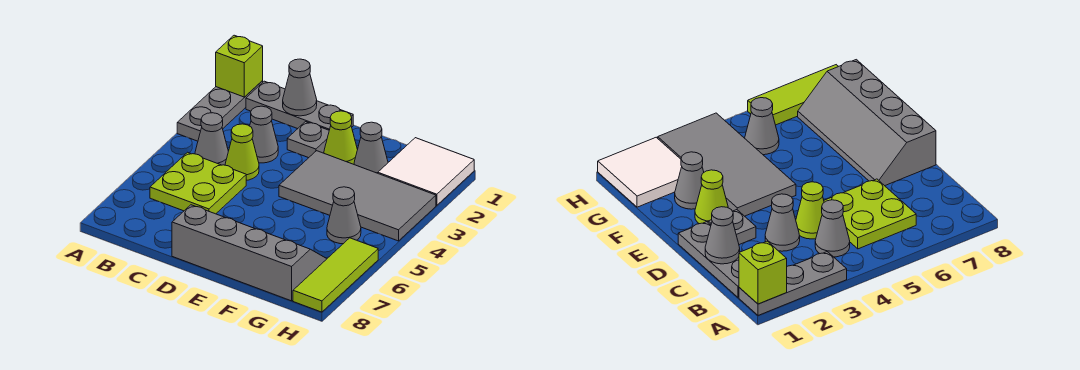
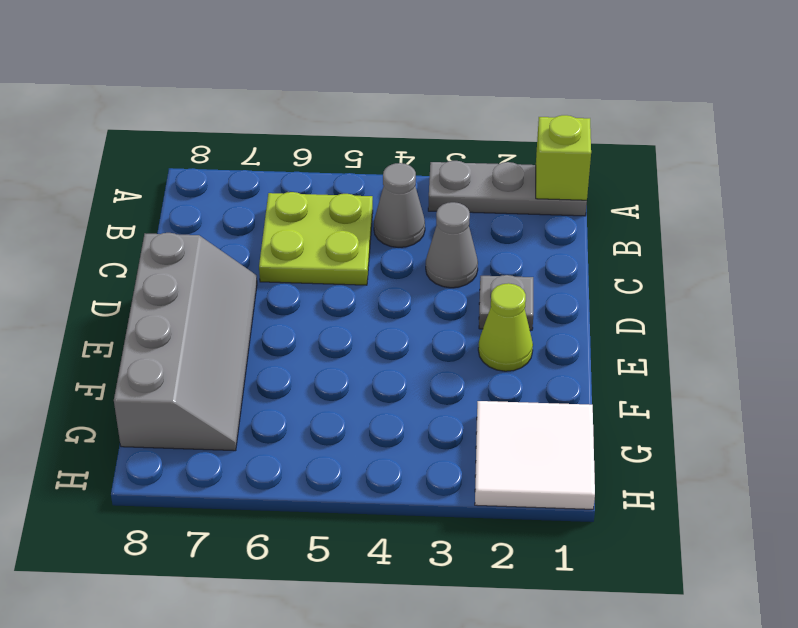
none -> grey 1x3 plate [246,81,353,130]
none -> lime 1x1 cone [225,124,259,180]
none -> grey 2x4 tile [279,151,436,241]

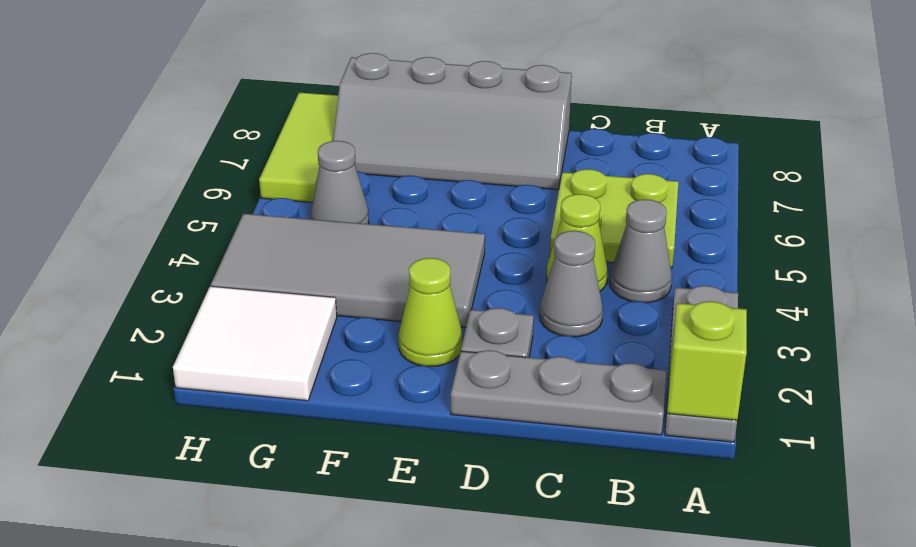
none -> grey 1x1 cone [354,122,388,173]
none -> grey 1x1 cone [283,59,317,116]

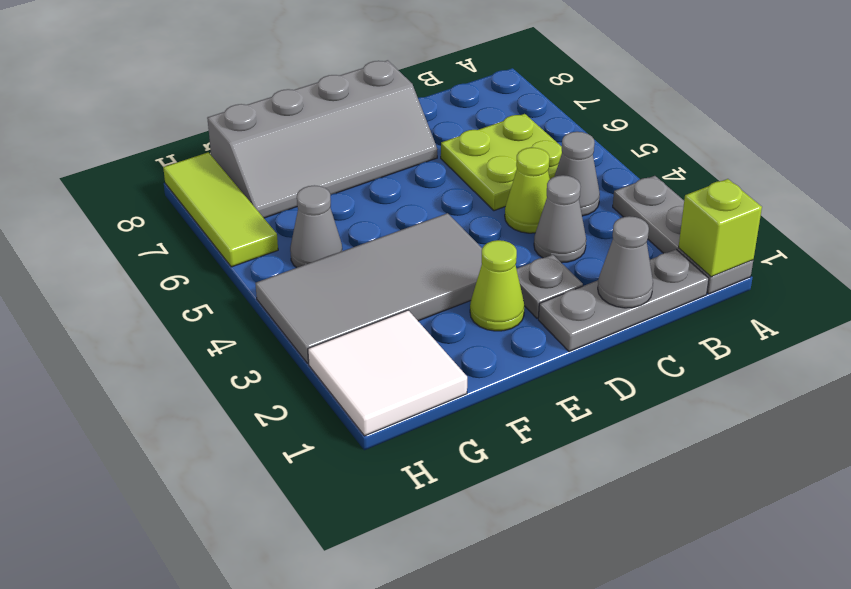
none -> grey 1x1 cone [354,122,388,173]

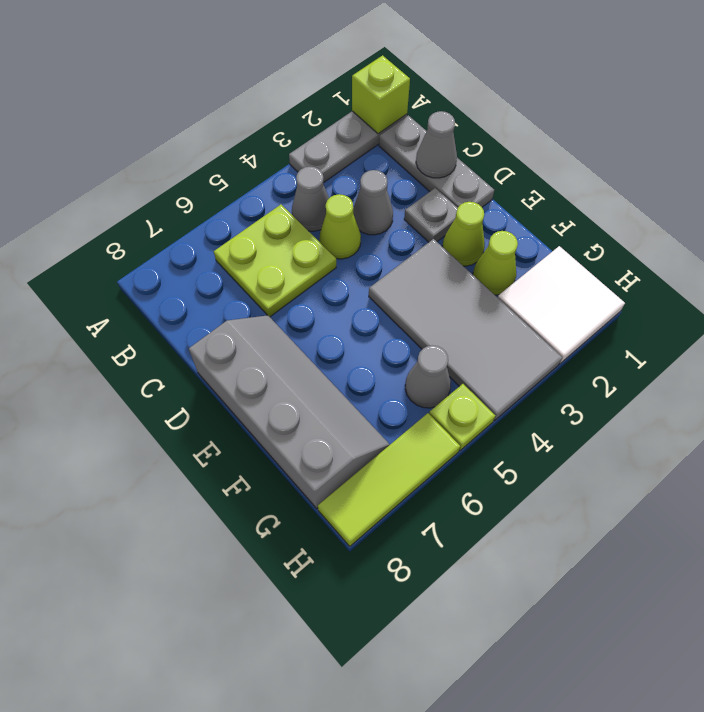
lime 1x1 cone [473,231,518,295] -> grey 1x1 cone [354,122,388,173]
lime 1x1 plate [429,384,495,451] -> none

